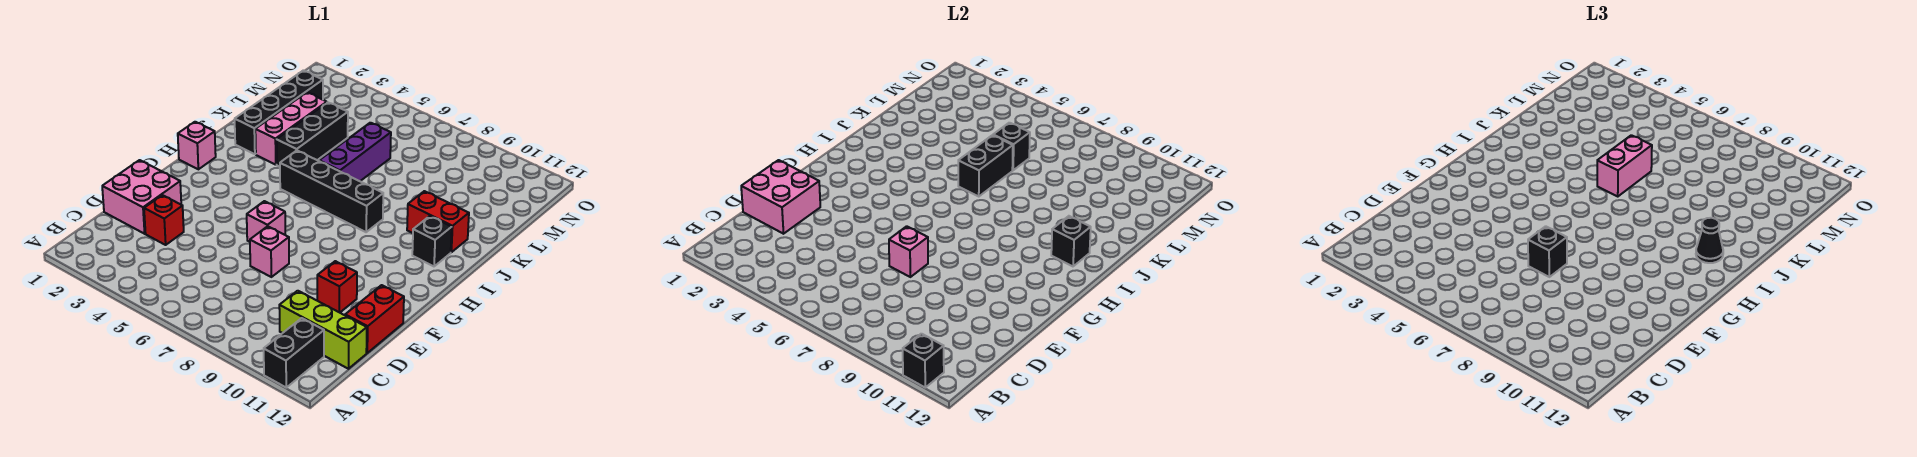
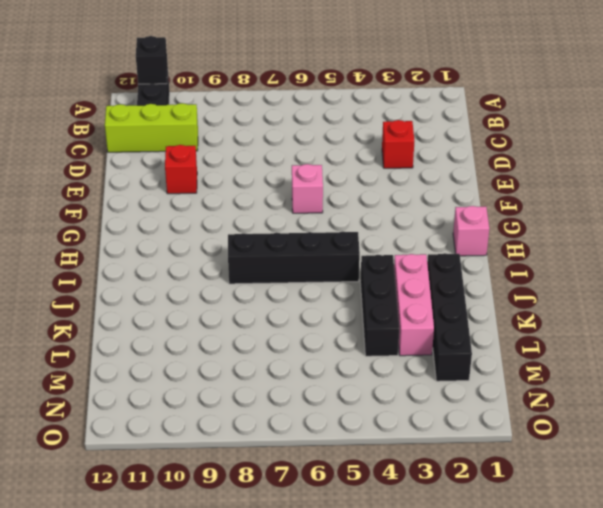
none -> pink 2x2 brick [102,160,181,234]
none -> red 1x2 brick [345,285,404,353]
none -> pink 1x1 brick [250,226,289,277]

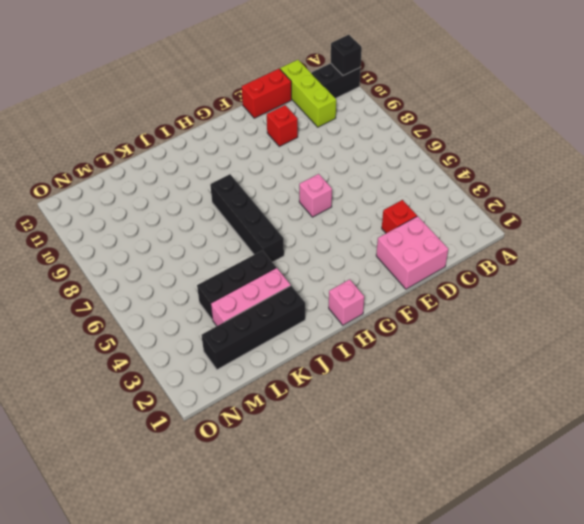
none -> pink 1x1 brick [250,226,289,277]
none -> black 1x1 brick [412,216,452,266]
none -> purple 1x3 brick [319,123,391,181]

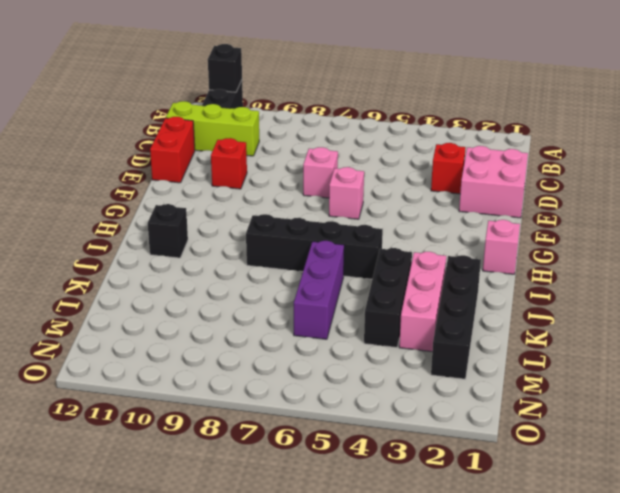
none -> red 1x2 brick [407,191,469,252]
none -> pink 2x2 brick [741,160,820,234]
none -> pink 1x1 brick [889,226,928,277]

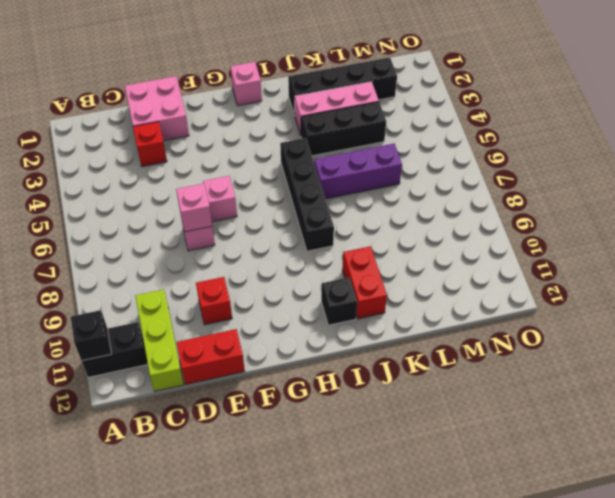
none -> pink 2x2 brick [741,160,820,234]
none -> black 1x1 brick [1051,216,1091,266]
none -> black 1x2 brick [958,135,1013,196]

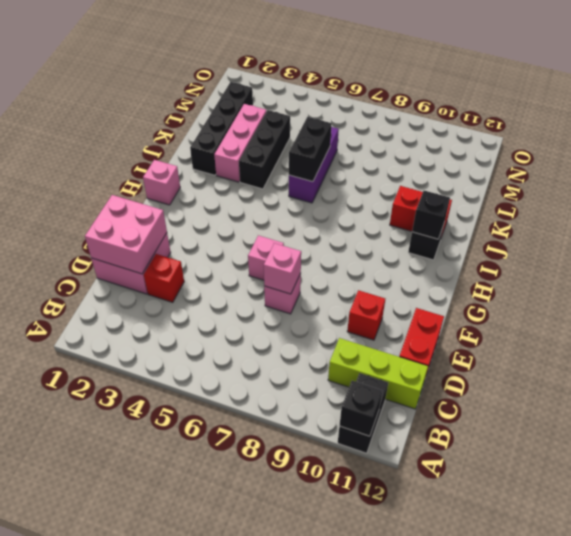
none -> black 1x4 brick [280,151,383,232]
none -> black 1x1 brick [993,123,1030,170]
none -> black 1x1 brick [1528,226,1567,277]

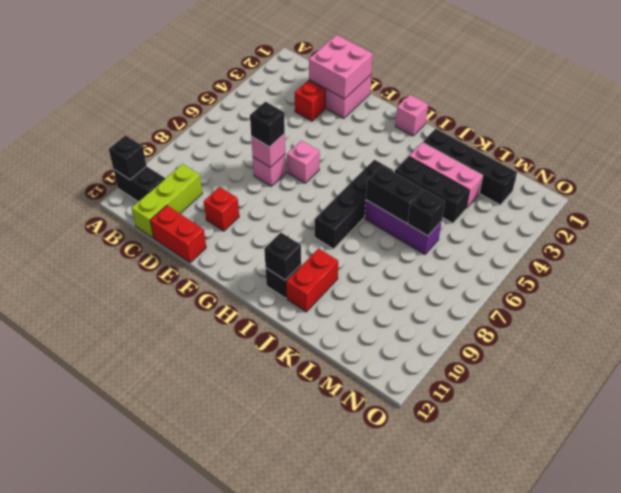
none -> black 1x1 cone [1696,218,1723,263]
none -> pink 1x2 brick [1597,135,1652,196]

